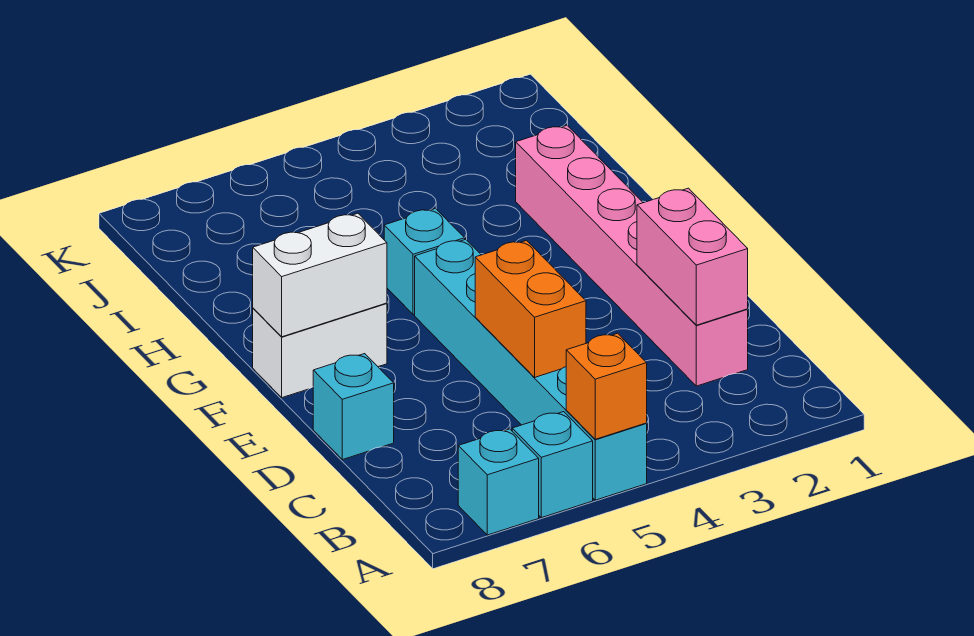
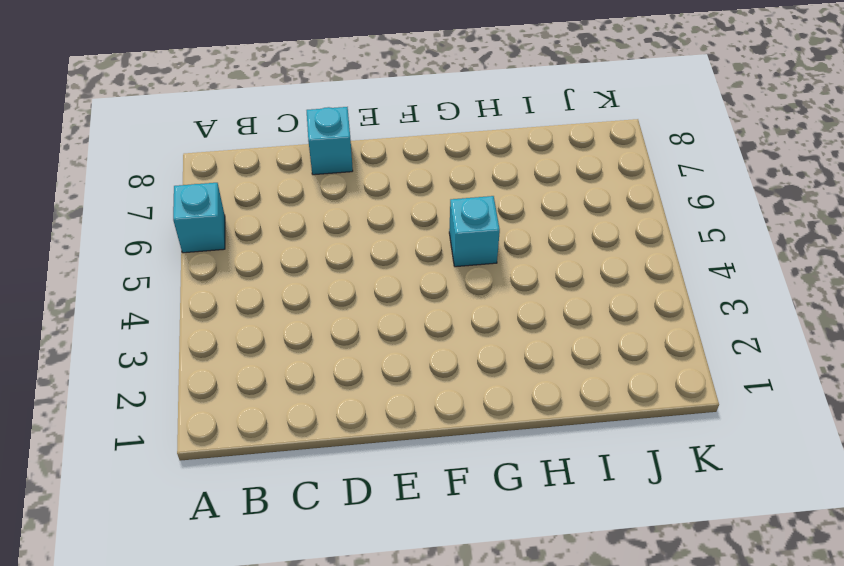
none -> cyan 1x6 brick [415,239,647,500]
none -> cyan 1x1 brick [458,429,539,535]

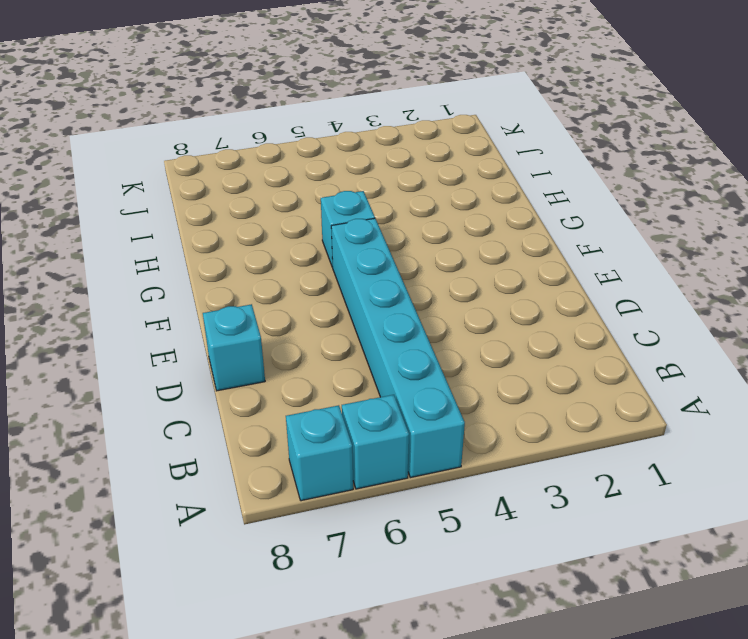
none -> pink 1x6 brick [516,125,748,386]
none -> white 1x2 brick [253,303,387,398]

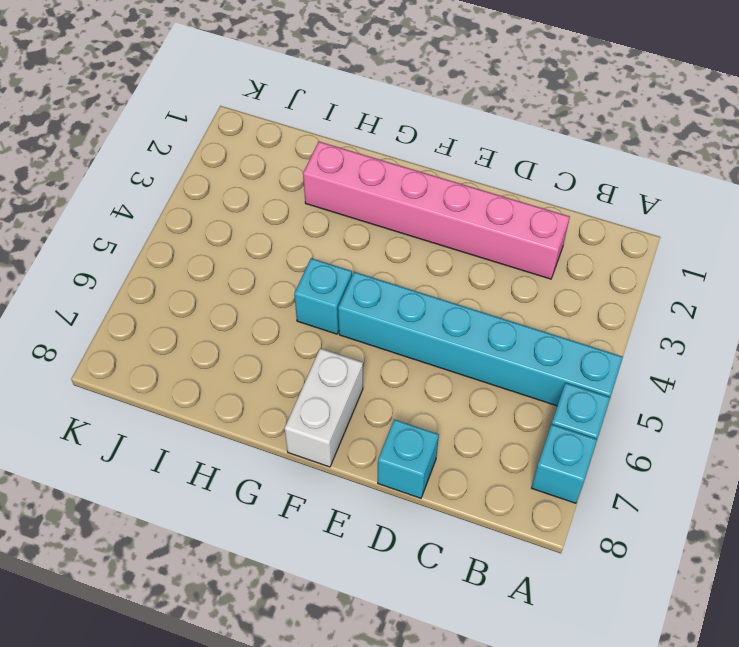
none -> orange 1x1 brick [566,333,647,439]
none -> pink 1x2 brick [637,188,748,325]

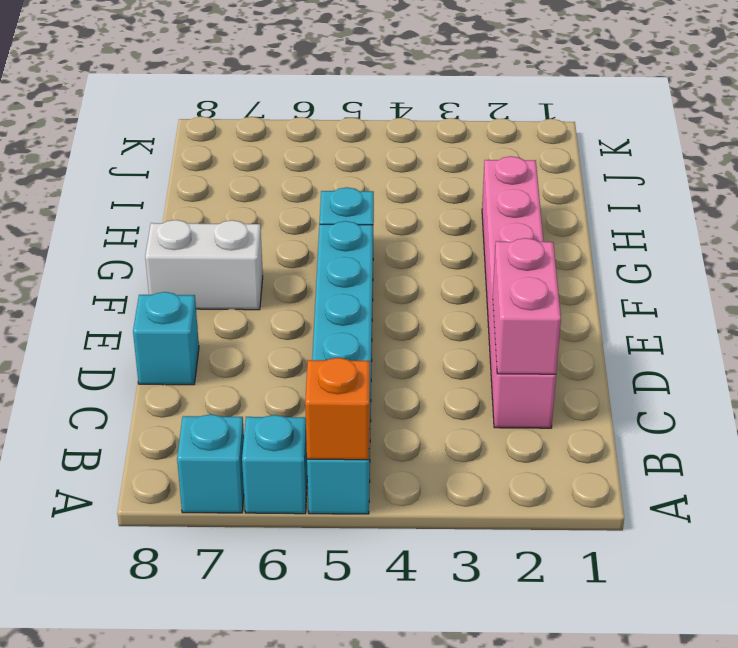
none -> orange 1x2 brick [475,241,586,377]
none -> white 1x2 brick [253,213,387,337]

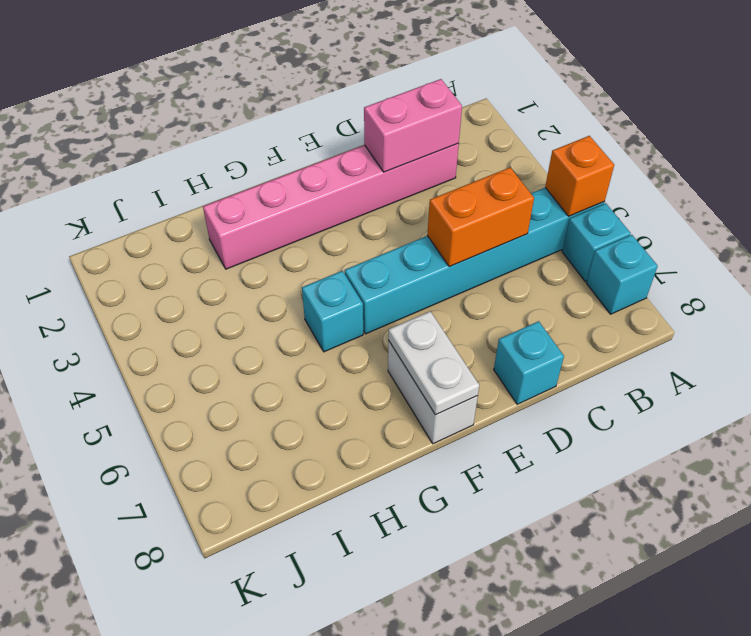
white 1x2 plate [388,311,479,415] -> white 1x2 brick [253,213,387,337]

